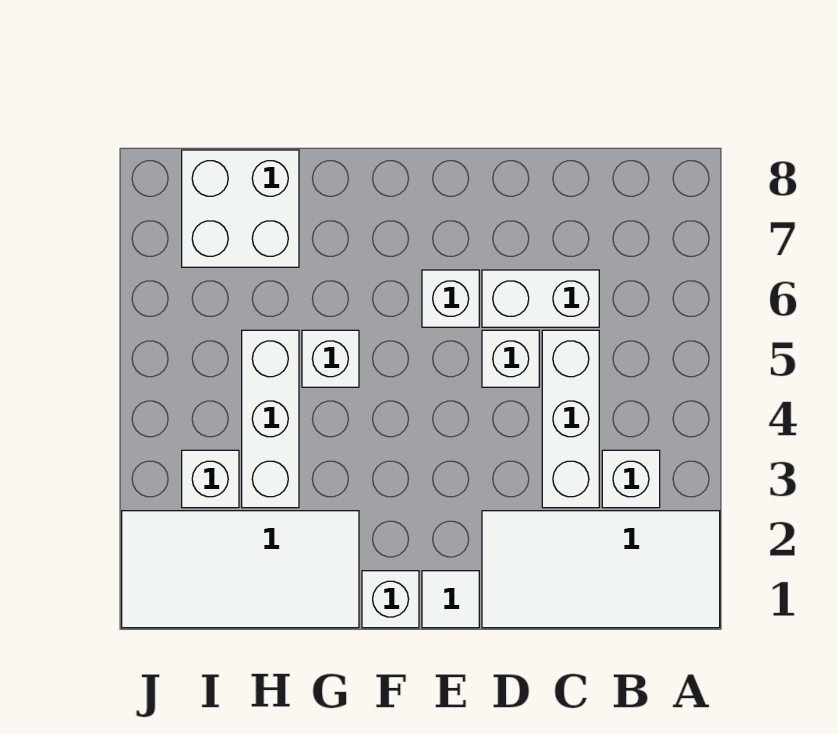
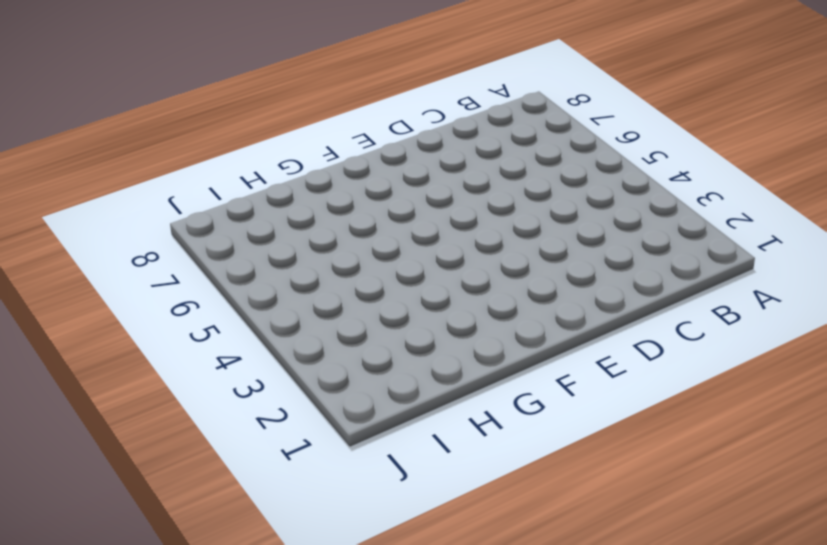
none -> white 2x4 tile [482,511,720,628]
none -> white 1x1 brick [602,450,660,508]
none -> white 1x3 brick [542,330,599,508]

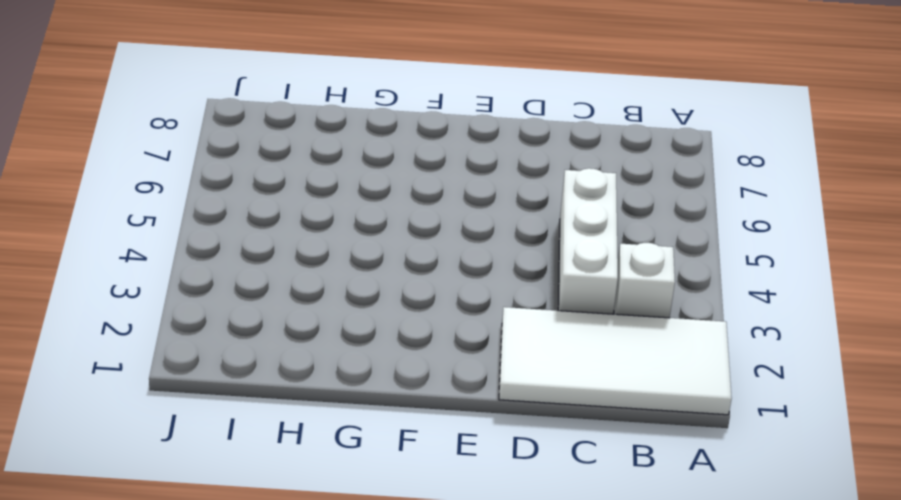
none -> white 1x2 brick [482,270,599,327]
none -> white 1x1 brick [482,330,539,387]
none -> white 1x1 tile [422,571,479,628]

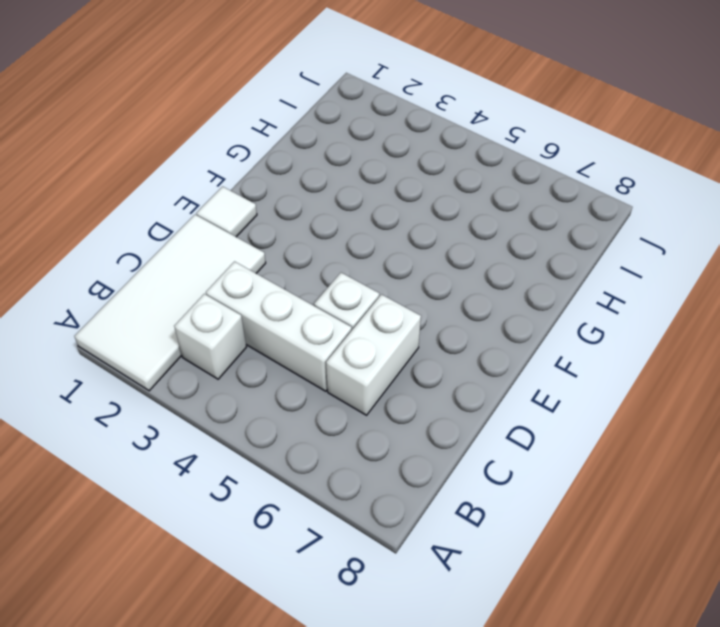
none -> white 1x1 brick [422,270,479,327]
none -> white 1x1 brick [362,571,419,628]
none -> white 2x4 tile [122,511,359,628]

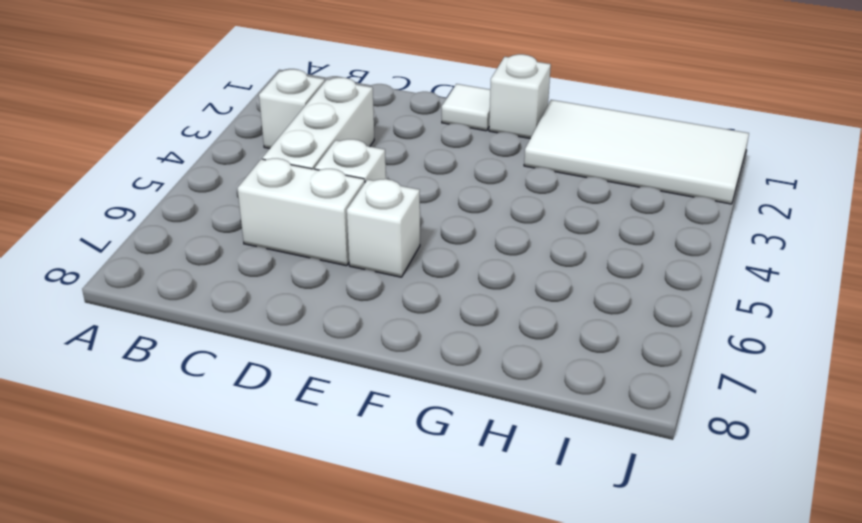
none -> white 2x4 tile [482,511,720,628]
none -> white 1x1 brick [302,330,359,387]
none -> white 1x3 brick [242,330,299,508]

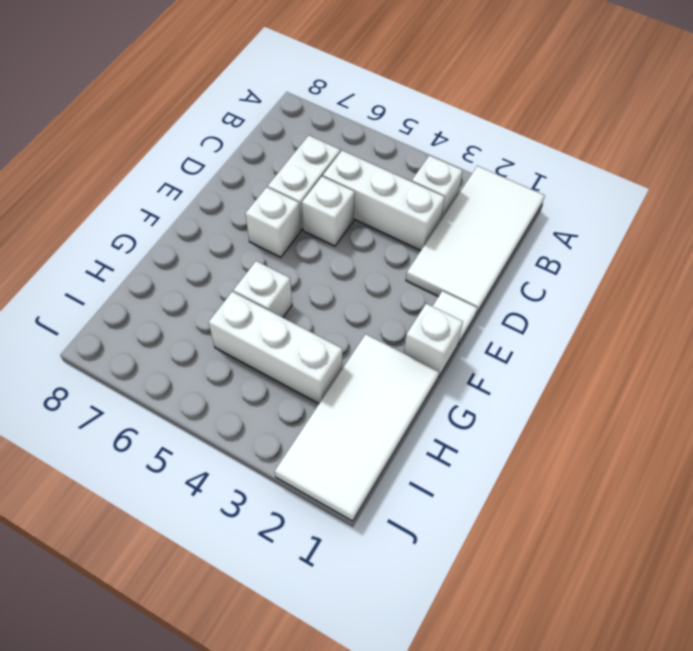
none -> white 2x2 brick [182,150,299,267]
none -> white 1x1 brick [182,450,239,508]

